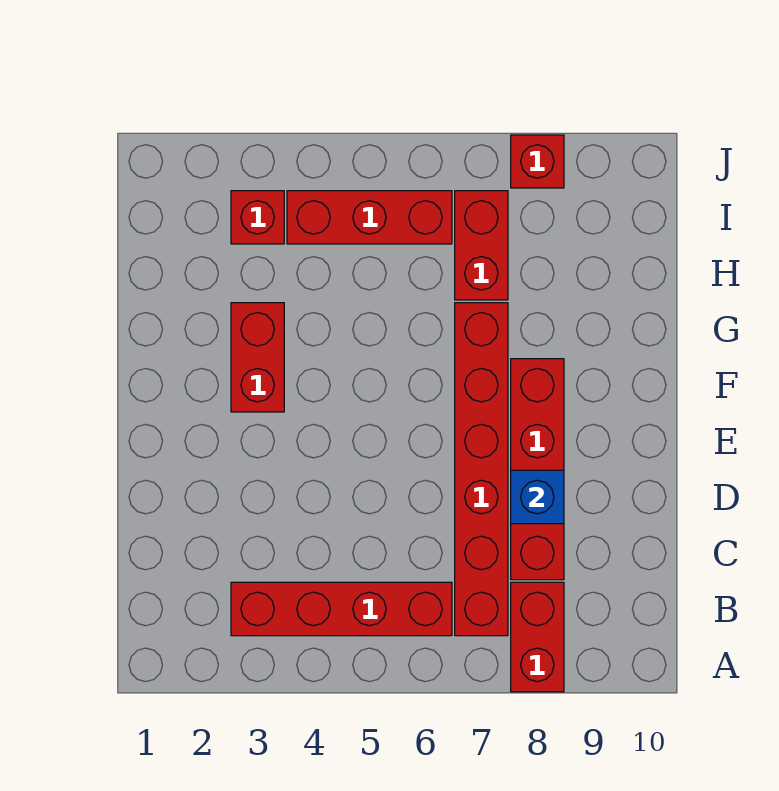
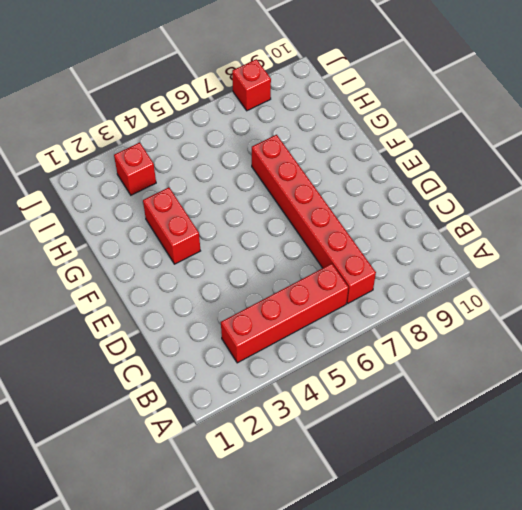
none -> red 1x2 brick [511,582,564,692]
none -> red 1x4 brick [511,359,564,580]

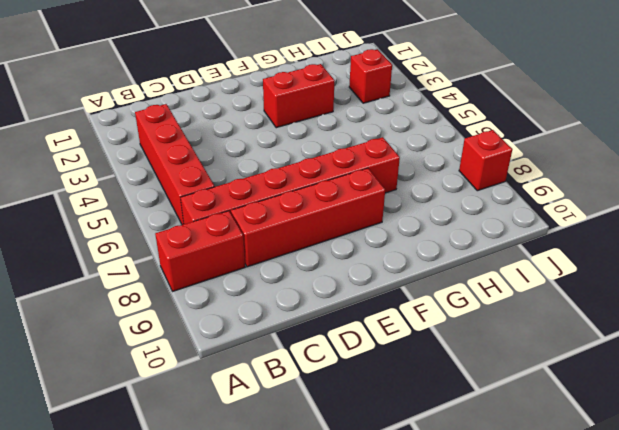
none -> red 1x2 brick [455,191,508,300]
none -> red 1x3 brick [287,191,452,244]

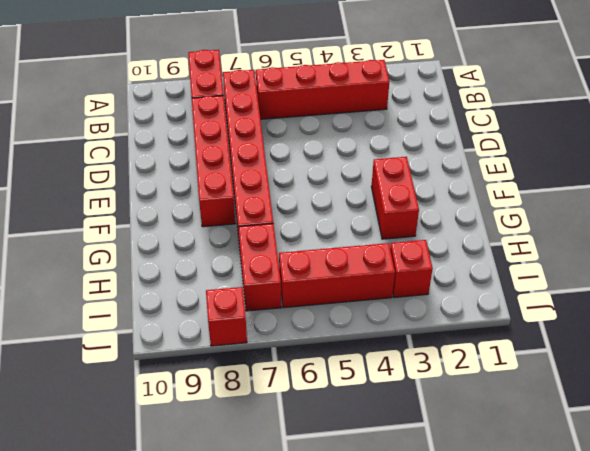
none -> blue 1x1 brick [511,470,564,524]

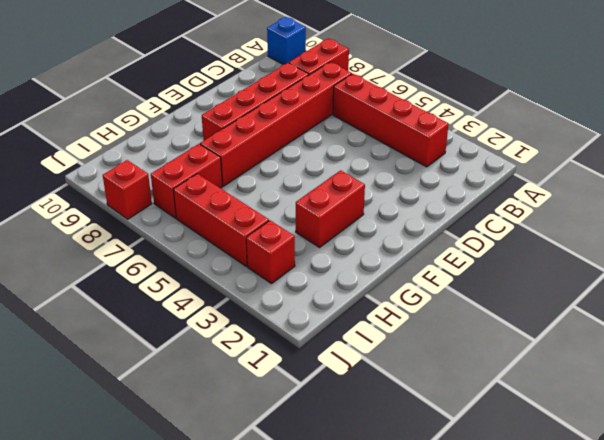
blue 1x1 brick [267,17,306,65] -> blue 1x1 brick moved to [511,470,564,524]

